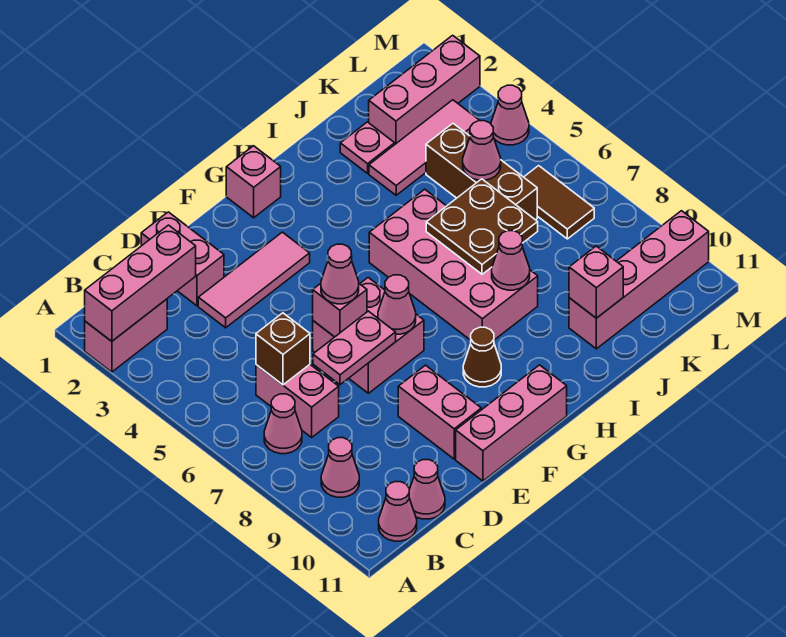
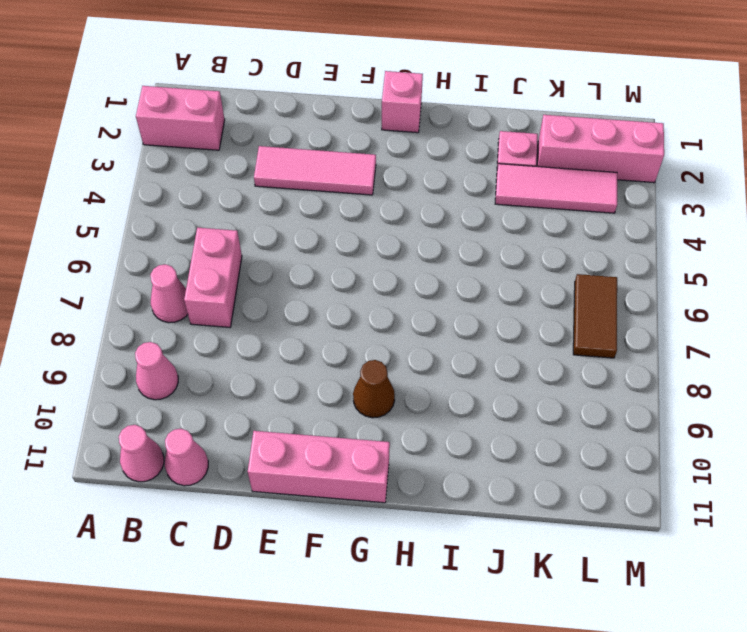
none -> pink 1x2 brick [141,212,224,306]
none -> pink 2x2 brick [313,278,424,393]
none -> pink 1x2 brick [398,365,481,459]
none -> pink 2x4 brick [369,189,538,340]

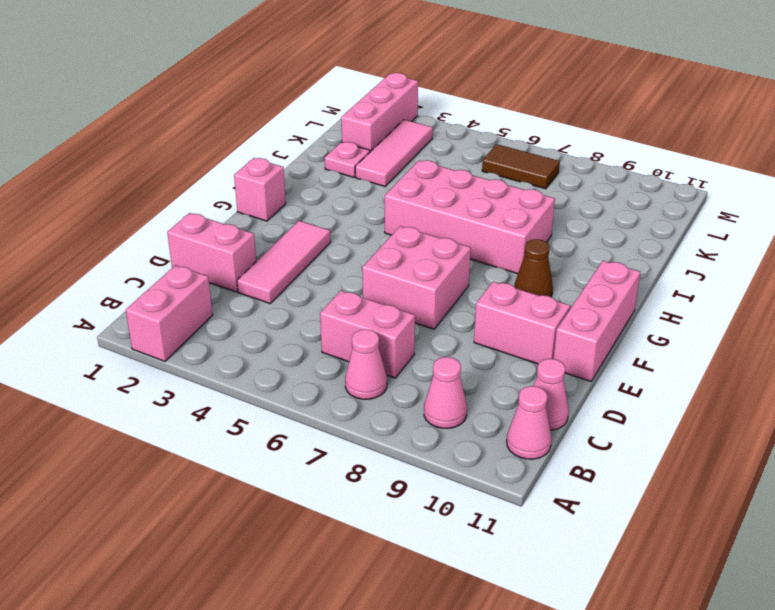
none -> pink 1x4 brick [569,211,709,349]
none -> brown 1x3 brick [426,124,537,220]
none -> pink 1x1 cone [491,85,529,145]
none -> pink 1x3 brick [85,225,196,341]

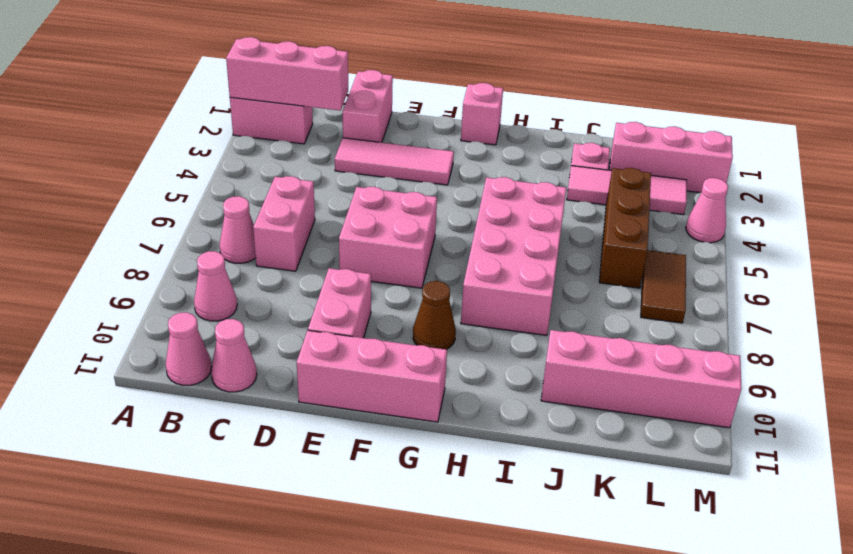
none -> brown 1x1 brick [256,313,310,385]
none -> pink 1x2 plate [313,311,396,385]
none -> pink 1x1 brick [313,284,367,337]
none -> pink 1x1 cone [378,275,416,334]

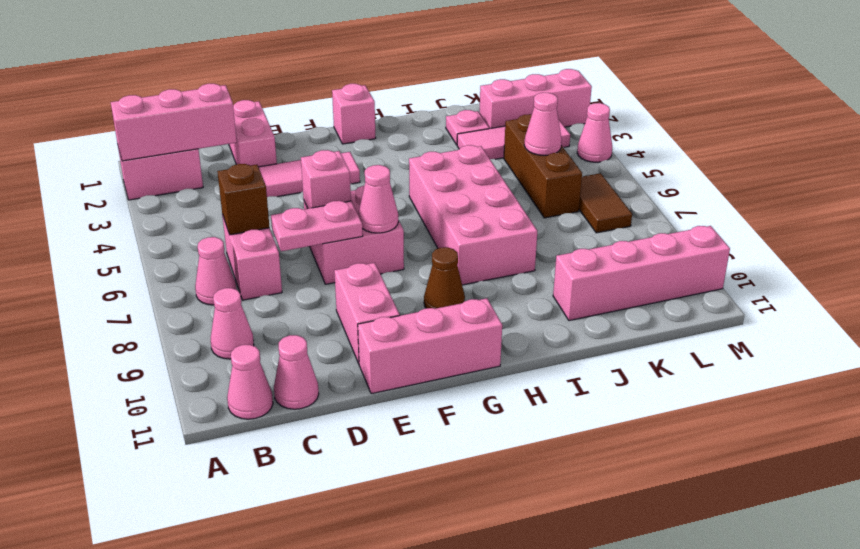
none -> brown 2x2 plate [426,179,538,274]
none -> pink 1x1 cone [492,231,530,290]
none -> pink 1x1 brick [569,246,623,318]
none -> pink 1x1 cone [321,244,359,304]

